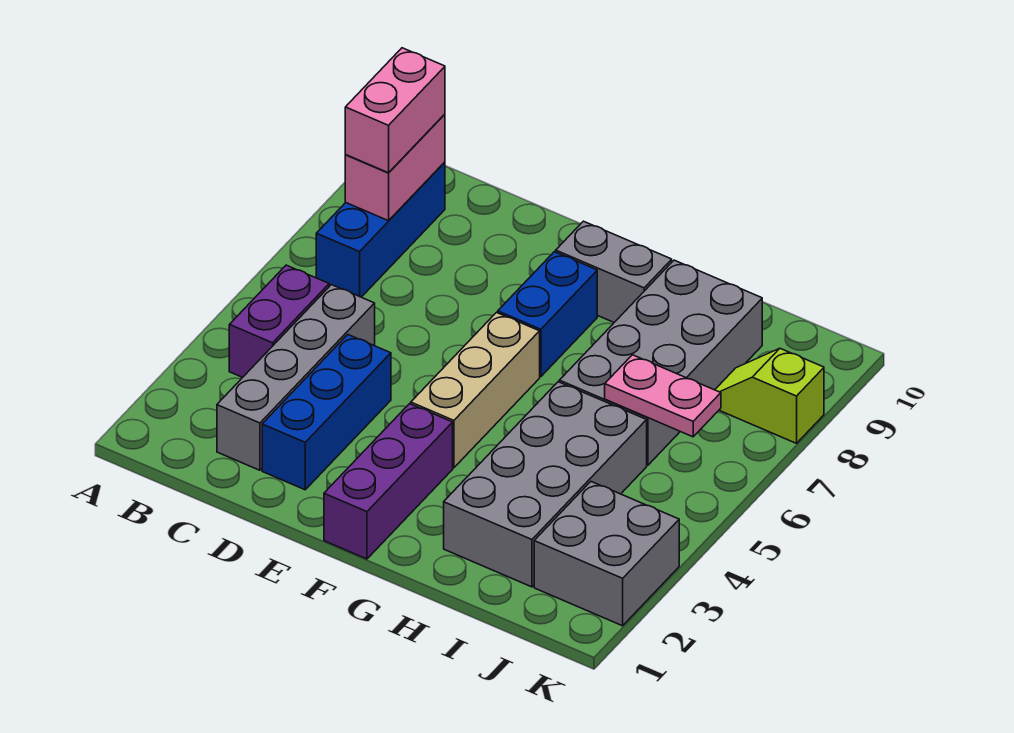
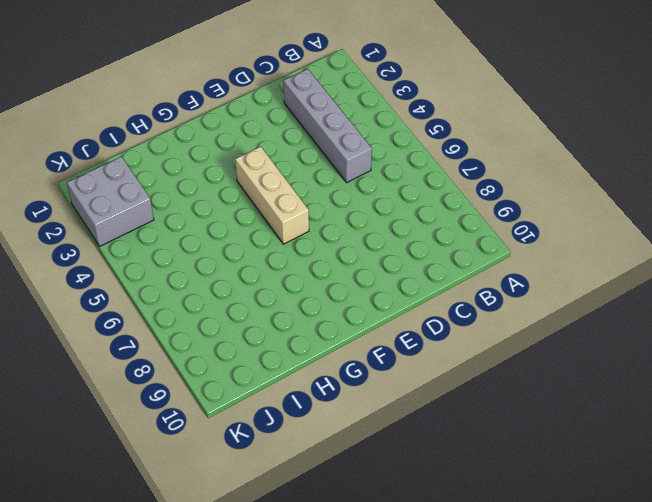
none -> purple 1x2 brick [229,265,329,377]
none -> blue 1x3 brick [316,162,445,297]
none -> blue 1x3 brick [262,335,391,490]

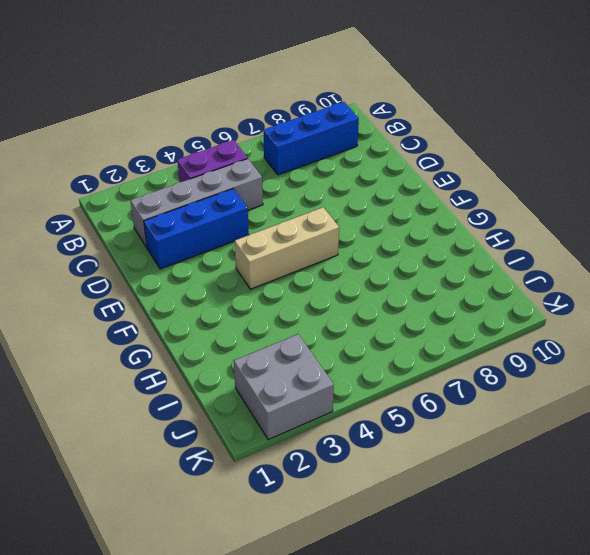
none -> purple 1x3 brick [324,404,453,559]
none -> blue 1x2 brick [498,252,597,377]
none -> grey 1x2 brick [556,221,672,322]

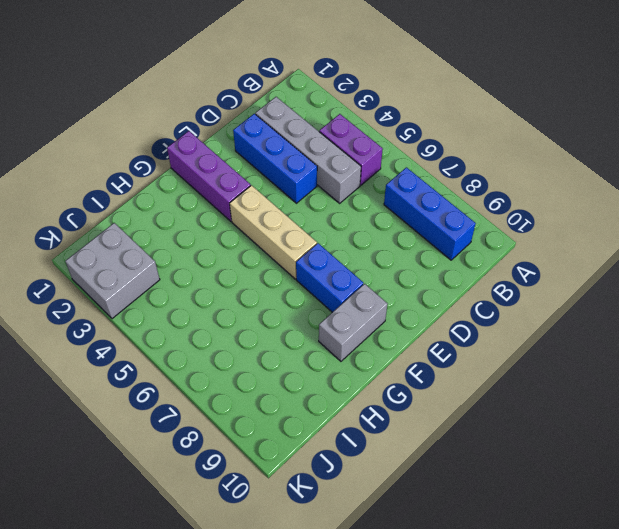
none -> grey 2x4 brick [444,382,647,587]
none -> grey 2x4 brick [559,260,762,465]
none -> lime 1x2 slope [715,349,824,443]

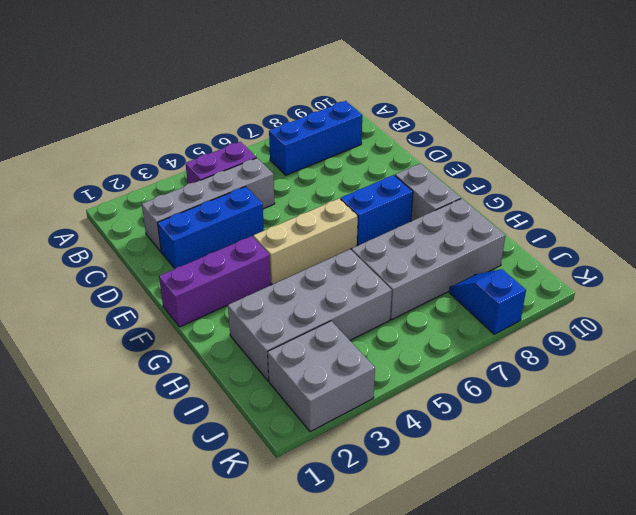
blue 1x2 slope [449,269,526,334] -> lime 1x2 slope [715,349,824,443]
none -> pink 1x2 brick [345,114,445,221]
none -> pink 1x2 plate [605,355,721,437]
none -> pink 1x2 brick [345,48,445,173]

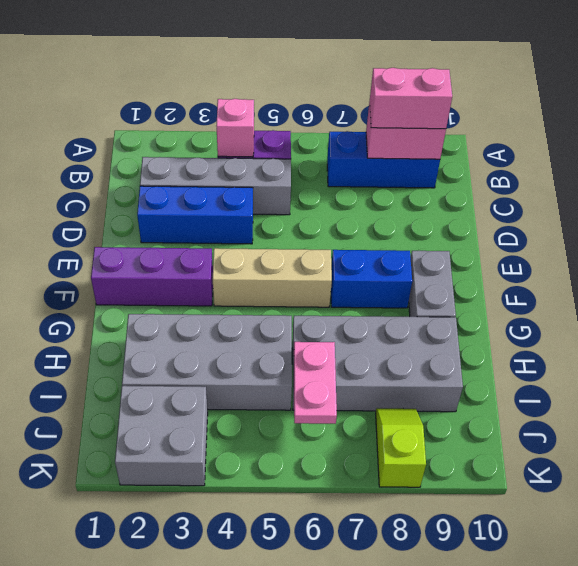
pink 1x1 brick [216,99,254,157] -> none

